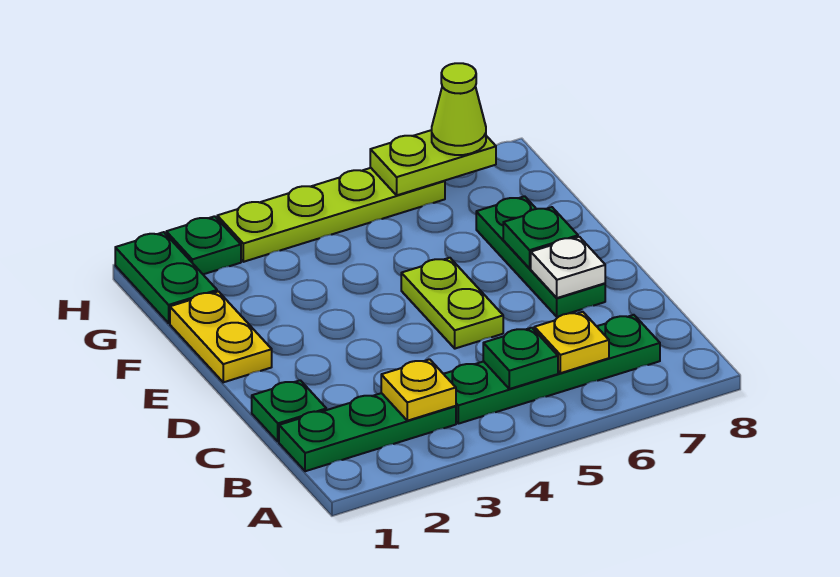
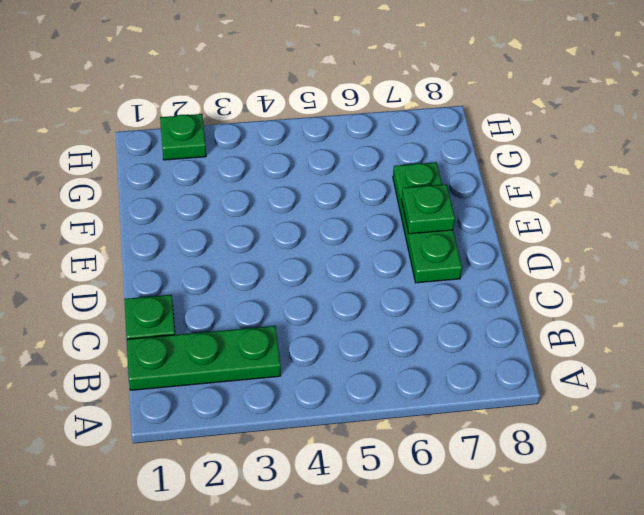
none -> green 1x4 plate [444,315,660,424]
none -> lime 1x2 plate [401,258,503,349]
none -> yellow 1x2 plate [170,291,272,382]

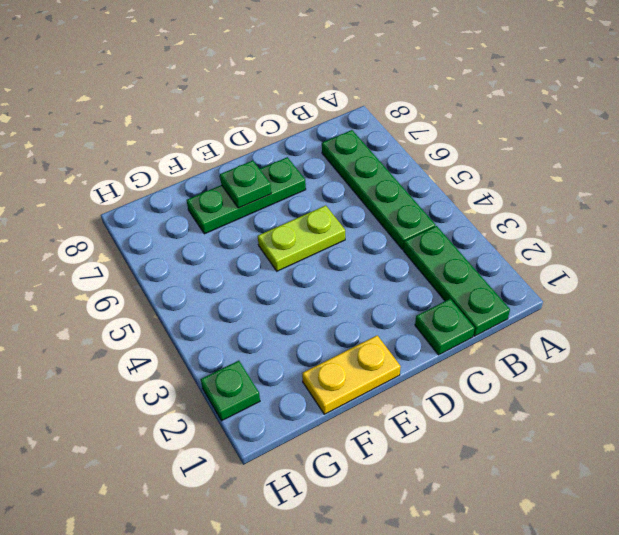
none -> green 1x2 plate [115,232,217,323]
none -> lime 1x4 plate [217,168,445,262]
none -> yellow 1x1 plate [381,359,456,421]

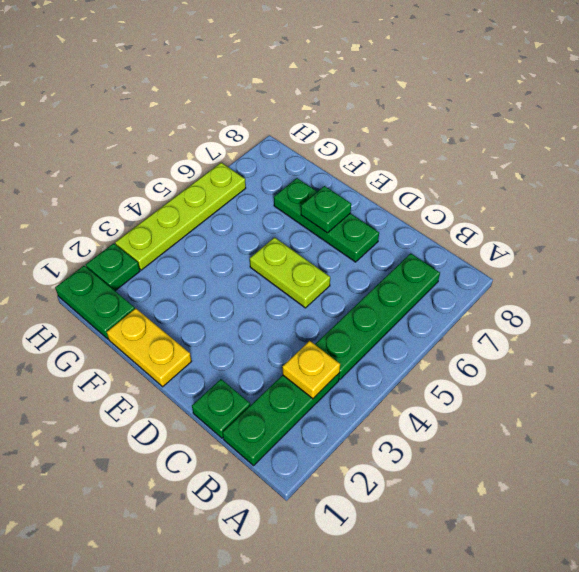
none -> green 1x1 plate [483,328,558,389]
none -> yellow 1x1 plate [534,312,609,373]
none -> white 1x1 plate [531,237,605,298]

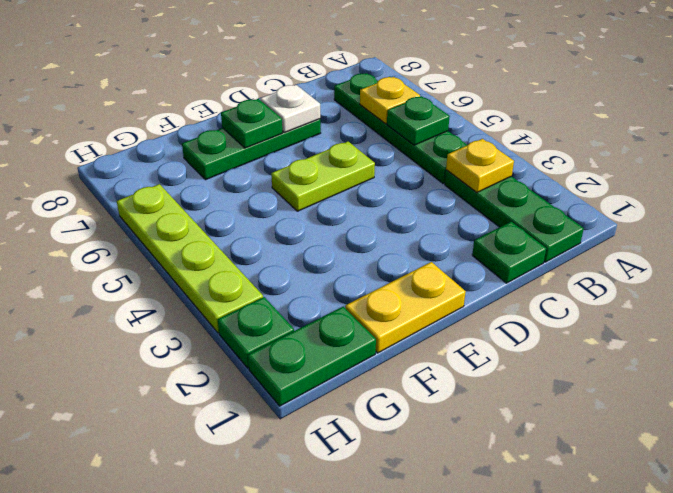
none -> lime 1x2 plate [370,130,496,195]
none -> lime 1x1 cone [432,63,486,155]

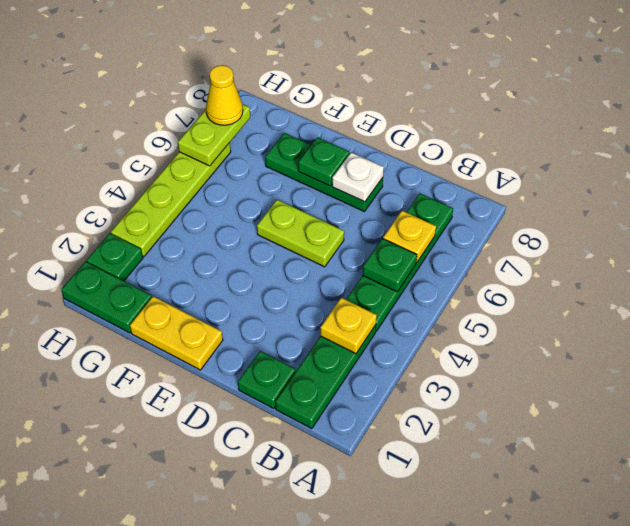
yellow 1x1 cone [206,65,243,125] -> lime 1x1 cone [432,63,486,155]

